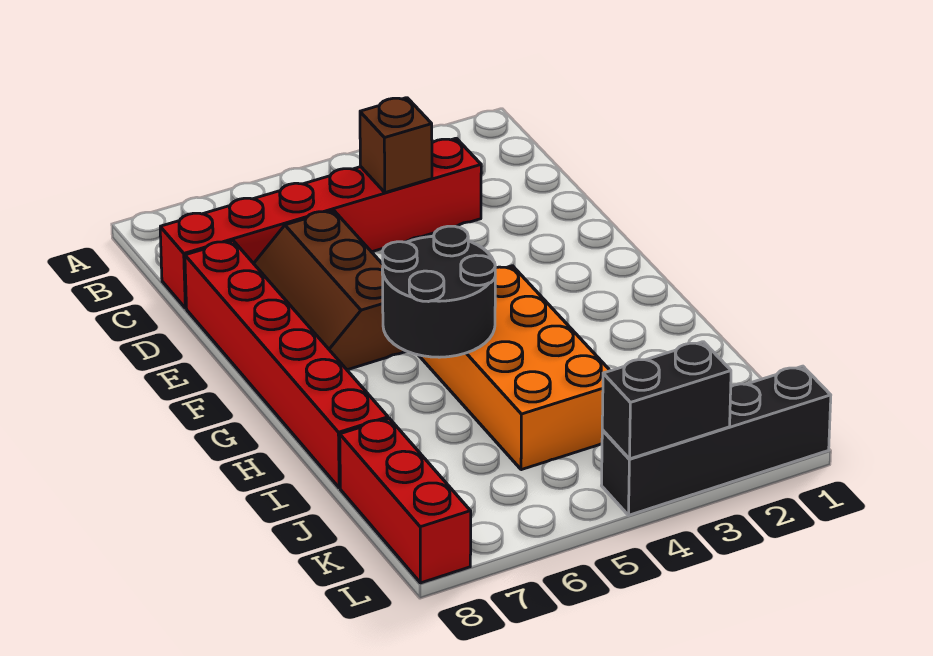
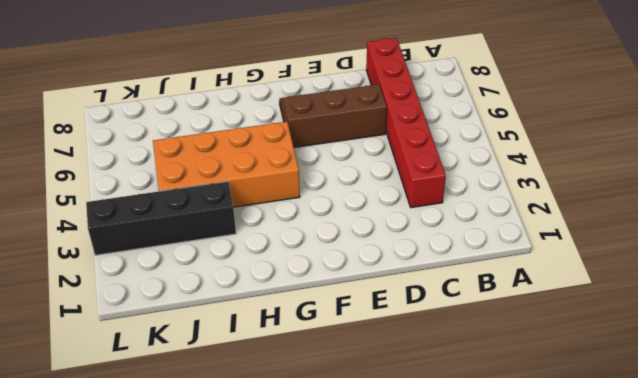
black 1x4 brick [86,181,236,255] -> black 1x4 brick turned to [602,366,831,515]
none -> red 1x6 brick [185,241,388,488]
none -> red 1x3 brick [340,418,471,583]

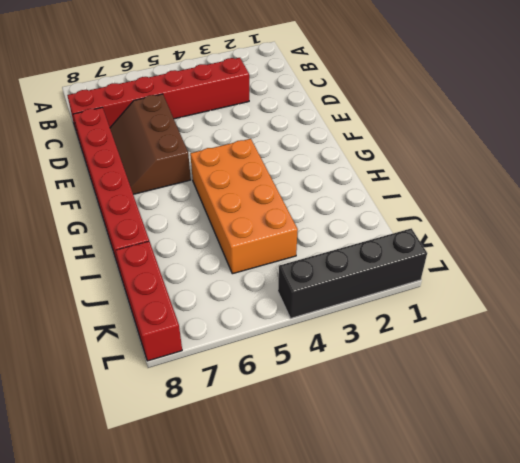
none -> brown 1x1 brick [360,98,432,193]
none -> black 2x2 round brick [382,226,495,357]

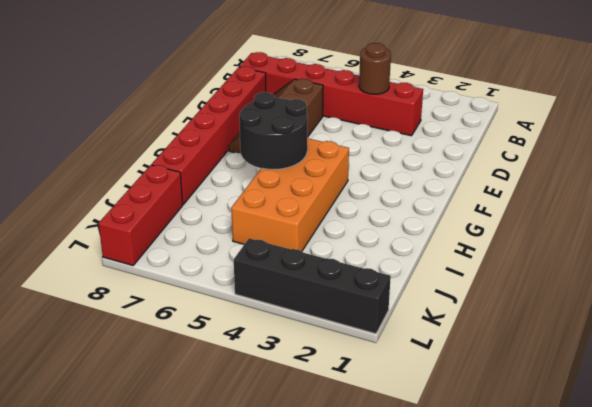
brown 1x1 round brick [359,43,391,94] -> brown 1x1 brick [360,98,432,193]
none -> black 1x2 brick [602,342,731,459]

